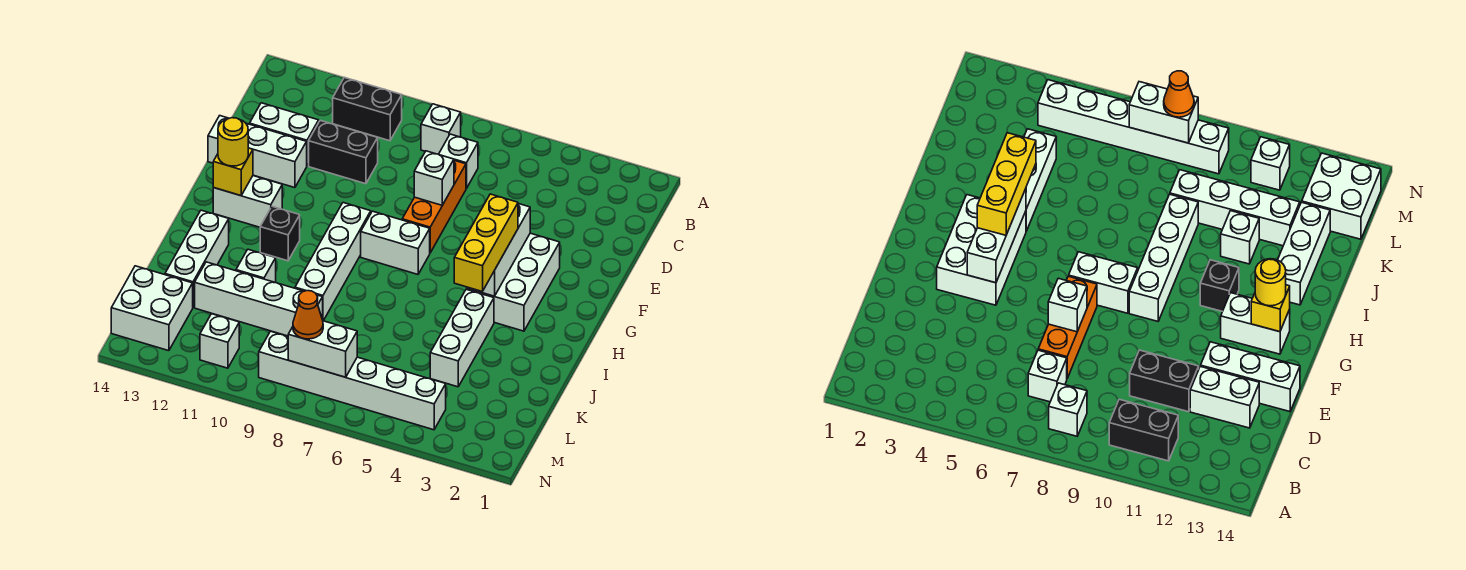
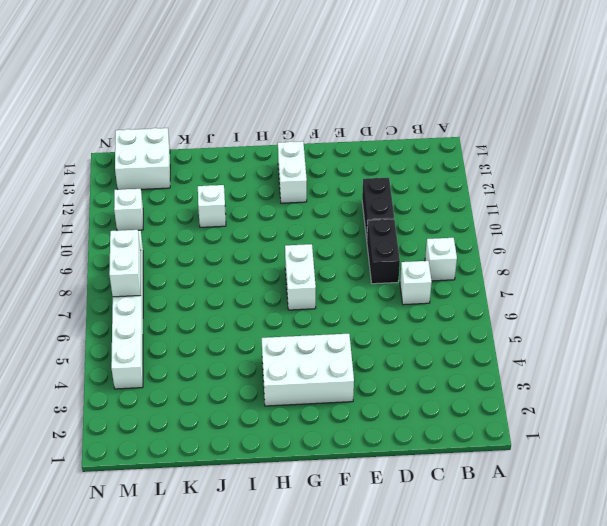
black 1x2 brick [367,219,400,284] -> black 1x2 brick moved to [333,77,402,141]
none -> orange 1x3 brick [402,160,466,253]
none -> white 1x2 brick [250,103,319,166]
none -> white 1x3 brick [208,116,307,188]

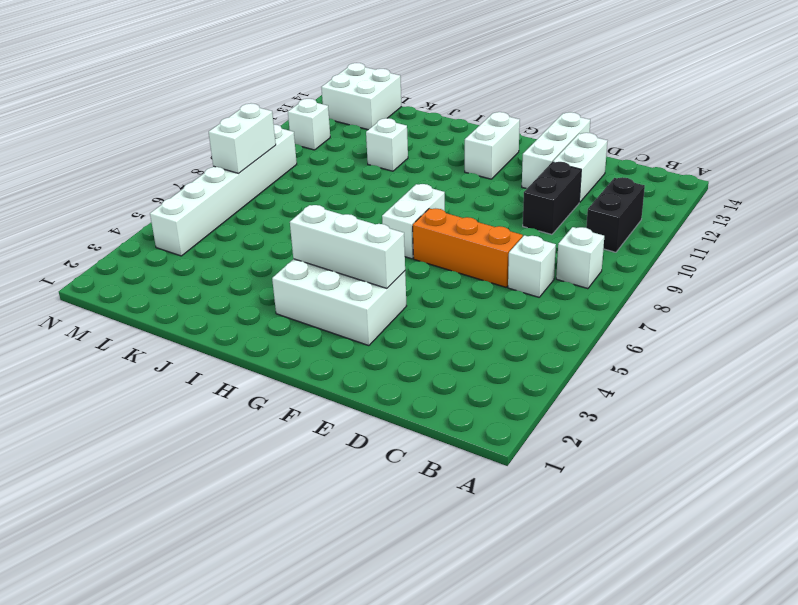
none -> white 1x4 brick [295,203,371,321]
none -> black 1x1 brick [260,206,300,261]
none -> white 1x3 brick [430,289,494,387]

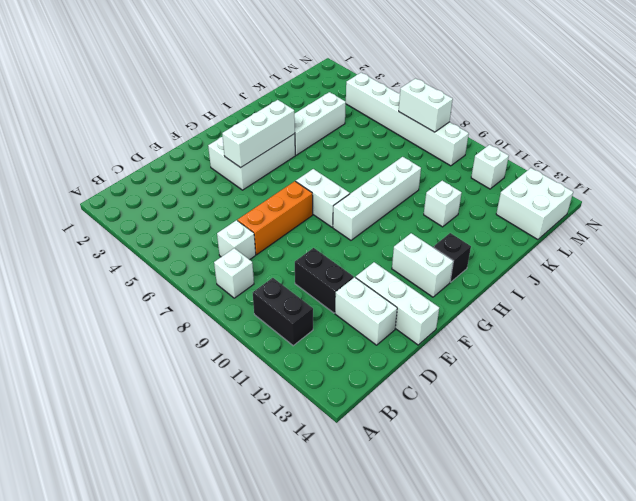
black 1x1 brick [433,233,471,282] -> black 1x1 brick moved to [260,206,300,261]
none -> white 1x3 brick [165,210,229,307]
none -> white 1x4 brick [195,262,323,336]
none -> white 1x1 brick [414,151,454,205]

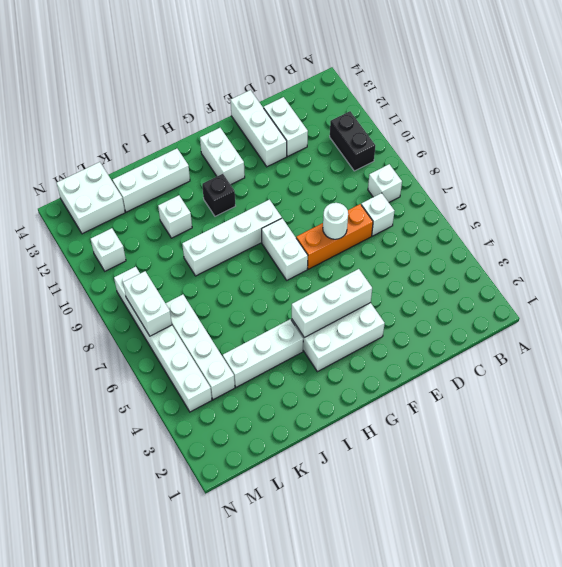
white 1x1 round brick [323,203,348,239] -> white 1x1 brick [414,151,454,205]
white 1x4 brick [165,295,235,400] -> white 1x4 brick moved to [195,262,323,336]
none -> black 1x2 brick [309,120,378,184]
none -> yellow 1x1 brick [213,148,253,196]
none -> yellow 1x3 brick [454,194,518,291]

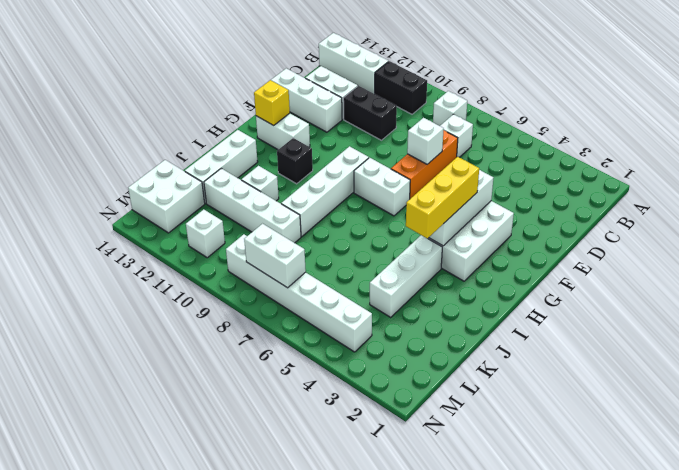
white 1x3 brick [319,33,388,94] -> none
none -> yellow 1x1 round brick [218,118,248,166]
none -> orange 1x1 cone [293,291,323,339]

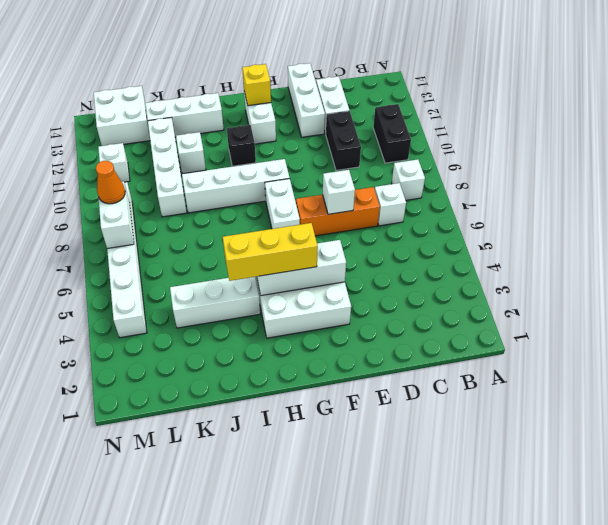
none -> yellow 1x1 round brick [218,118,248,166]

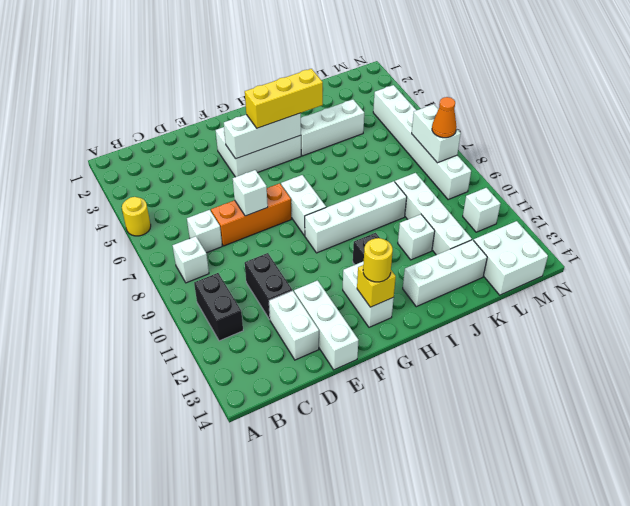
yellow 1x1 round brick [122,197,151,236] -> none

